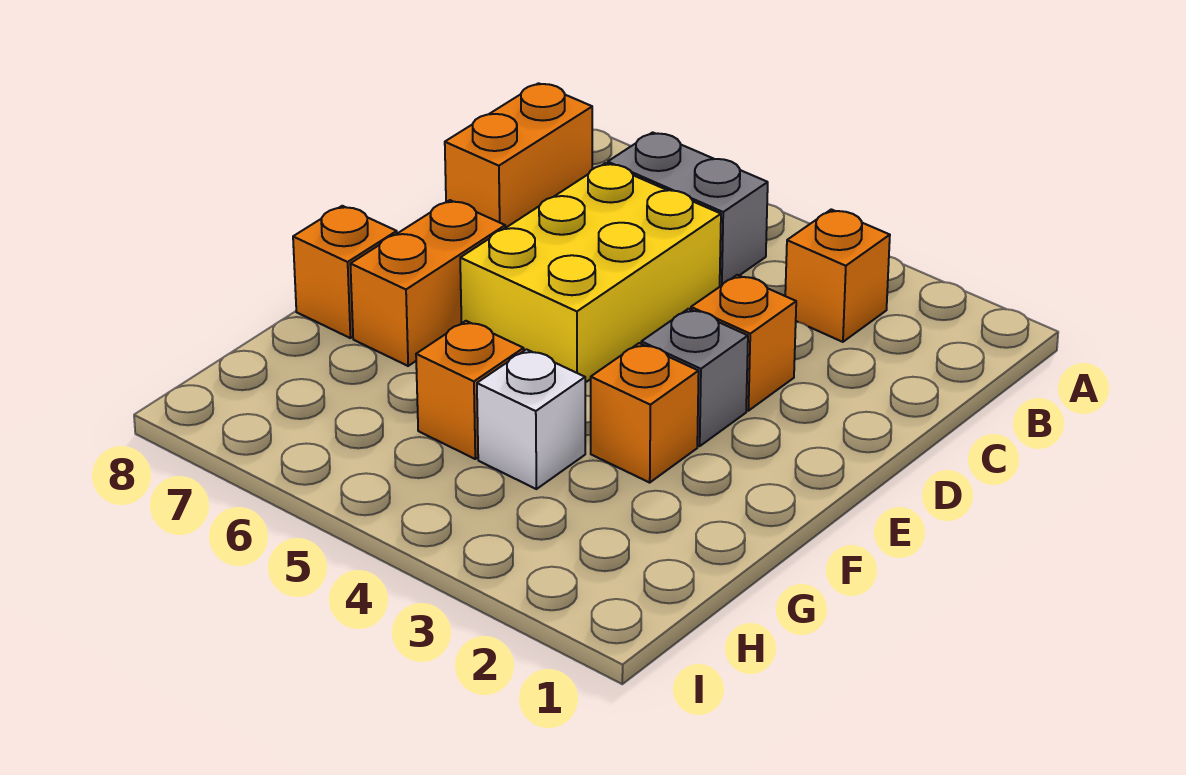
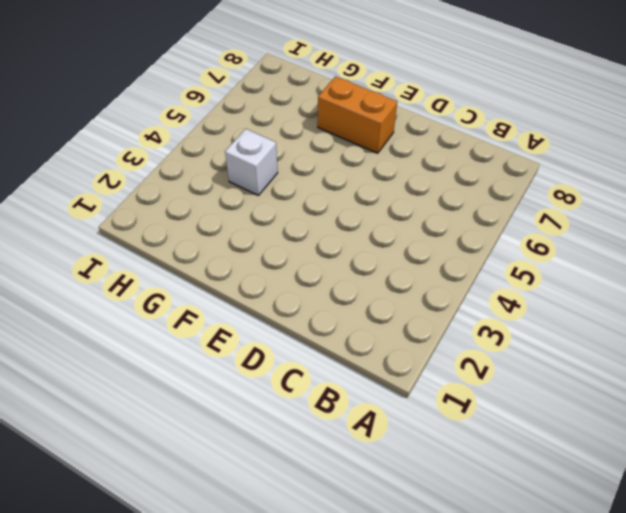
none -> orange 1x1 brick [785,209,890,342]
none -> grey 1x2 brick [608,132,768,286]

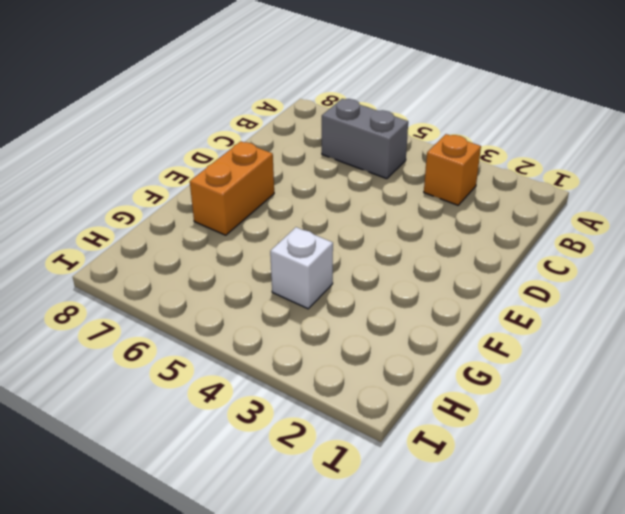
none -> orange 1x2 brick [445,83,592,228]
none -> yellow 2x3 brick [460,163,721,383]

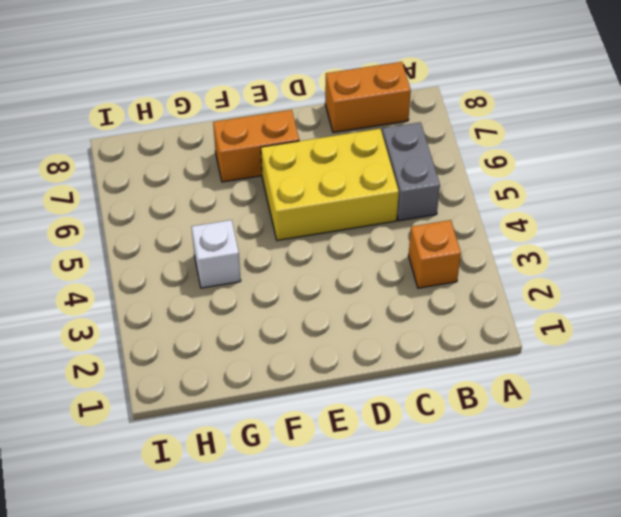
none -> orange 1x1 brick [691,275,796,411]
none -> grey 1x1 brick [641,309,748,446]

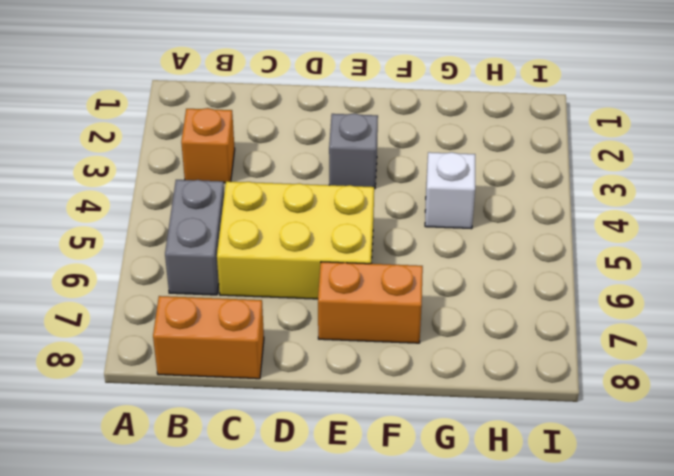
none -> orange 1x1 brick [691,275,796,411]
none -> orange 1x1 brick [591,343,699,483]

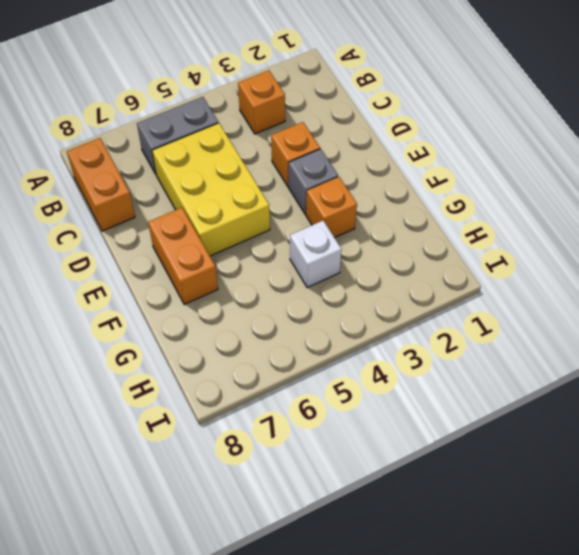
none -> orange 1x1 brick [293,206,397,338]
none -> orange 1x1 brick [416,321,524,459]

